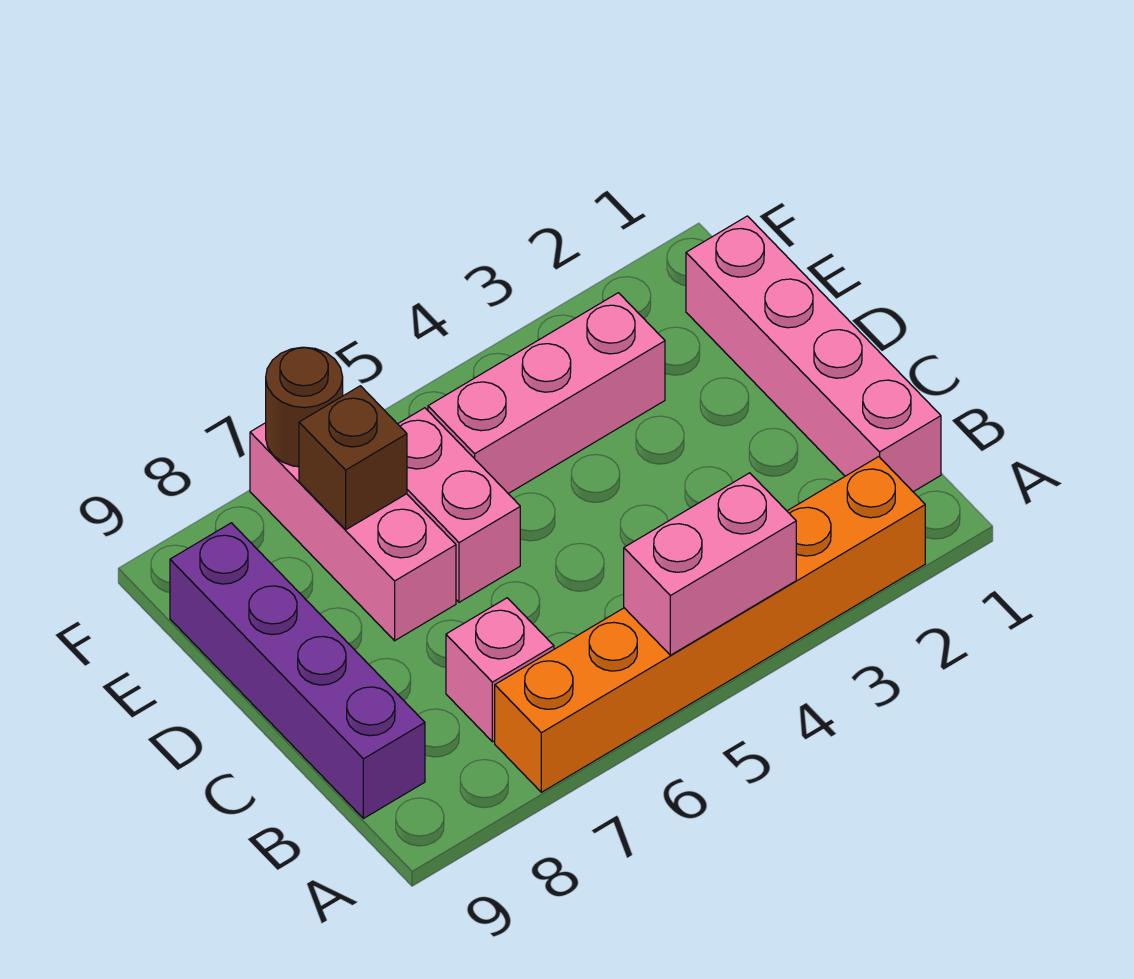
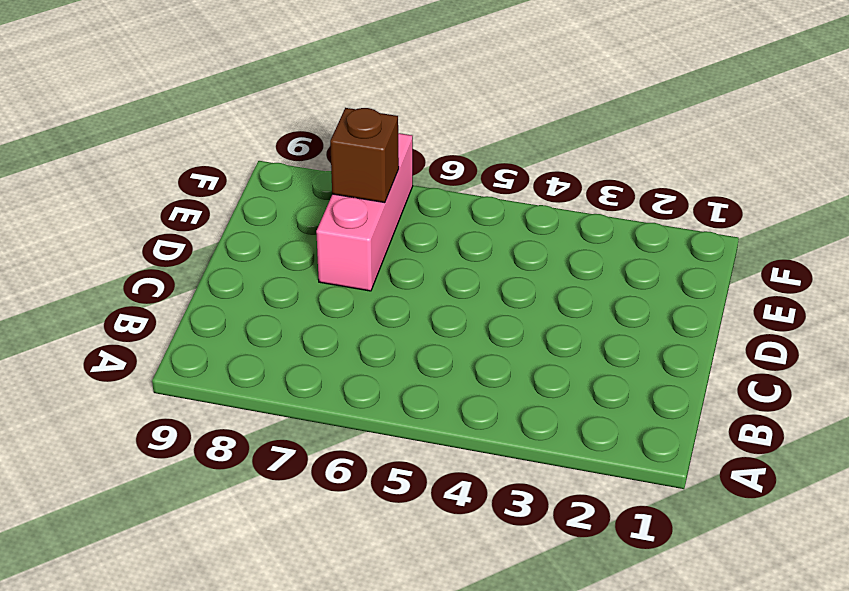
none -> orange 1x6 brick [495,457,925,792]
none -> pink 1x4 brick [686,216,941,492]

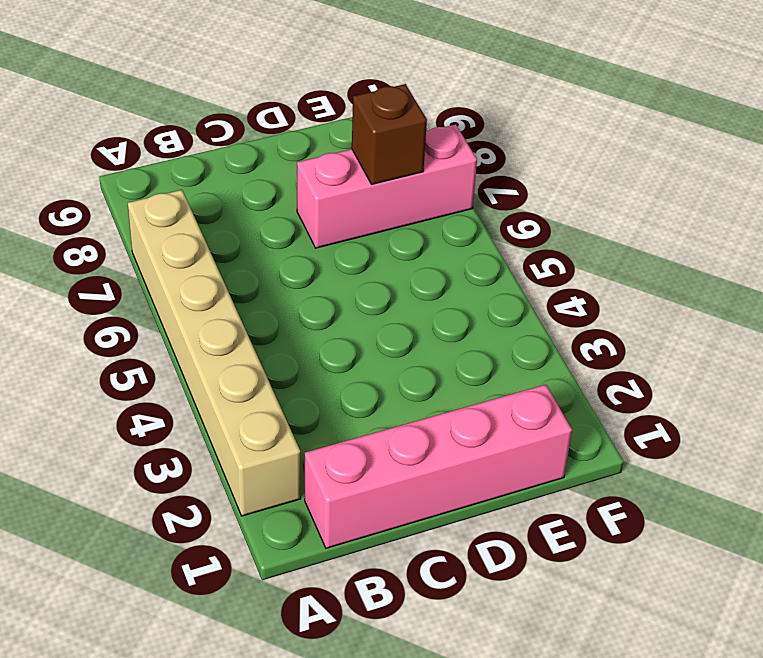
tan 1x6 brick [128,190,301,516] -> orange 1x6 brick [495,457,925,792]
none -> pink 1x1 brick [446,598,554,742]
none -> purple 1x4 brick [170,523,425,819]

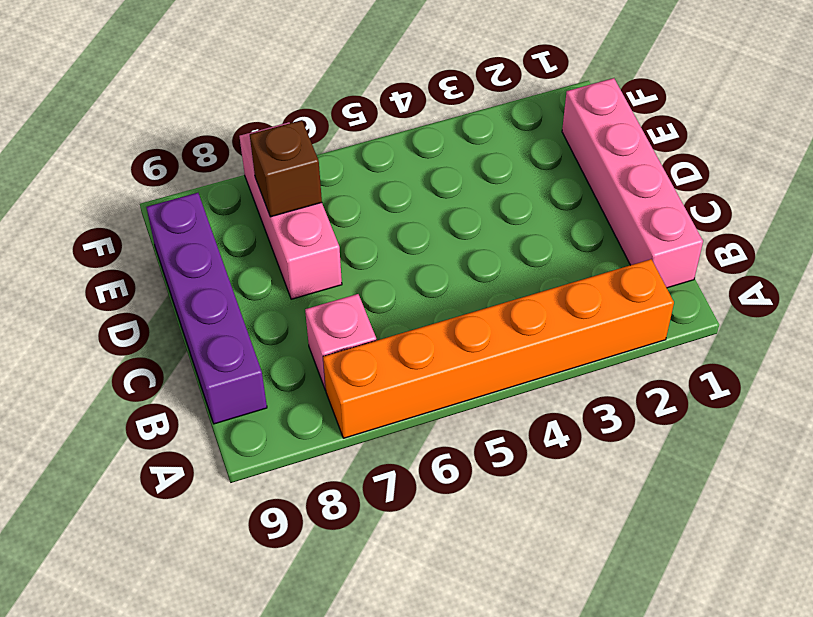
none -> pink 1x2 brick [398,408,520,602]
none -> pink 1x3 brick [428,293,665,494]

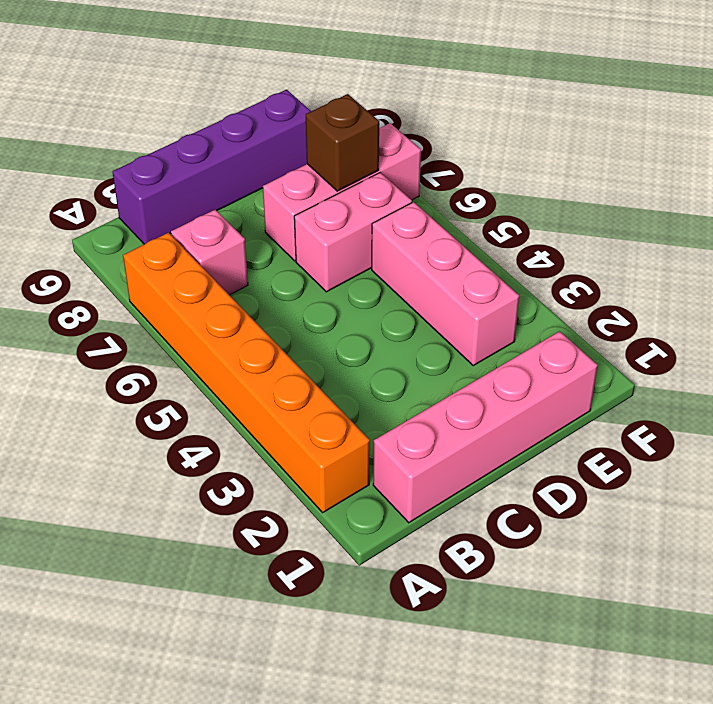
none -> pink 1x2 brick [624,473,796,655]
none -> brown 1x1 round brick [266,347,343,467]

